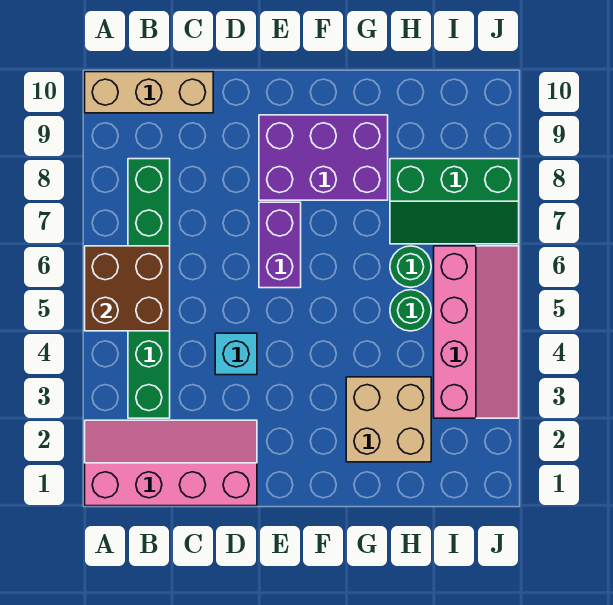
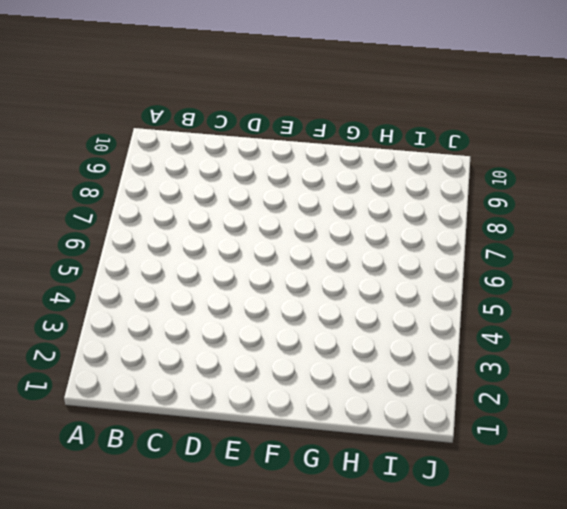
none -> pink 2x4 slope [85,420,257,506]
none -> tan 1x3 brick [85,72,213,113]
none -> green 1x6 brick [128,159,170,418]

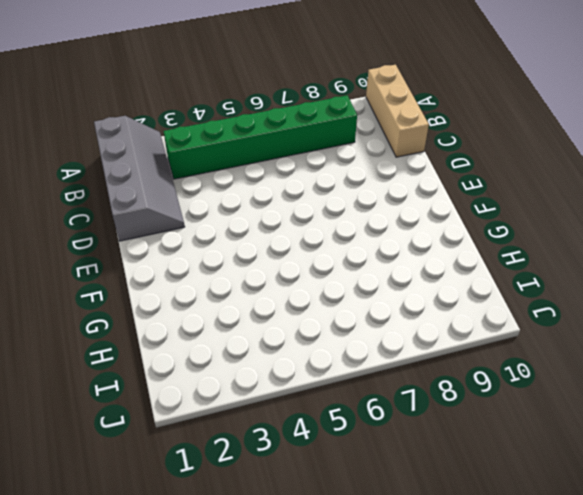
grey 2x4 slope [94,116,185,241] -> pink 2x4 slope [85,420,257,506]
none -> cyan 1x1 brick [215,333,257,375]
none -> purple 1x2 brick [259,202,301,288]
none -> purple 2x3 brick [259,115,388,200]

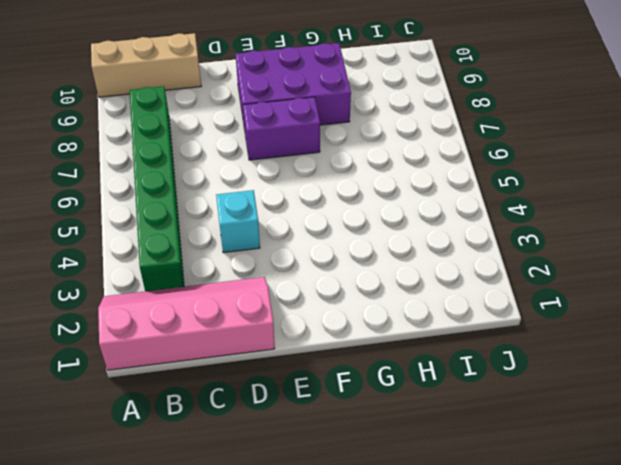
purple 1x2 brick [243,97,320,160] -> purple 1x2 brick turned to [259,202,301,288]
none -> tan 2x2 brick [346,377,431,462]
none -> green 1x1 round brick [390,290,431,331]
none -> green 1x1 round brick [390,246,431,287]

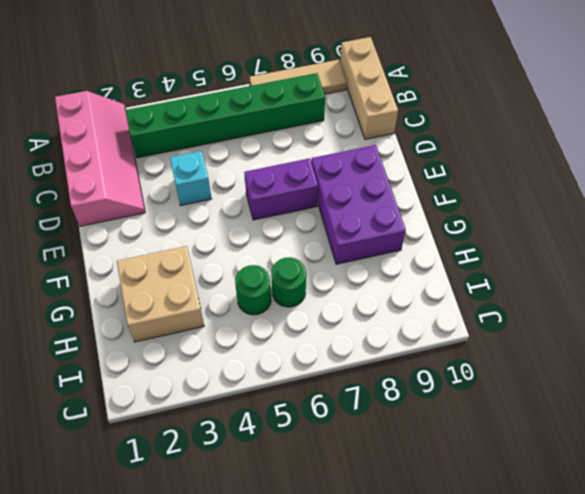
tan 1x3 tile [250,60,347,94] -> none
none -> green 2x3 slope [390,159,519,244]
none -> pink 2x4 slope [434,246,519,418]
none -> brown 2x2 brick [85,246,170,331]

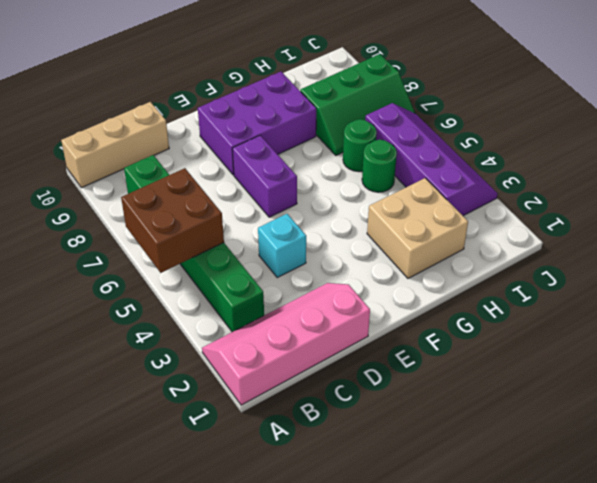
purple 2x4 slope [365,103,498,216] -> pink 2x4 slope [434,246,519,418]

